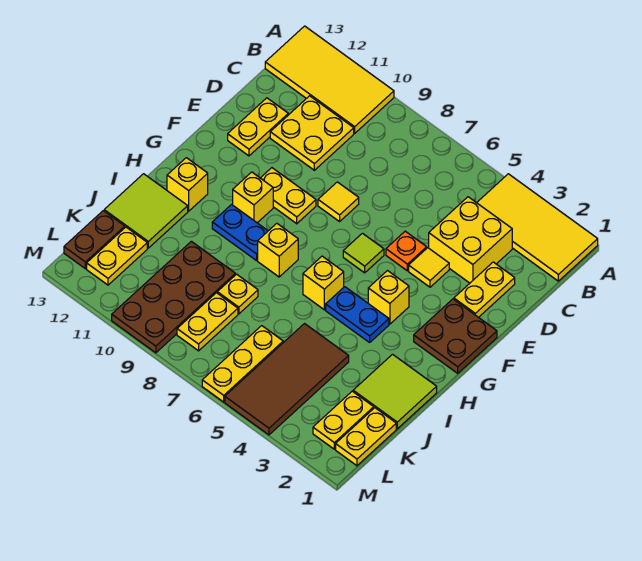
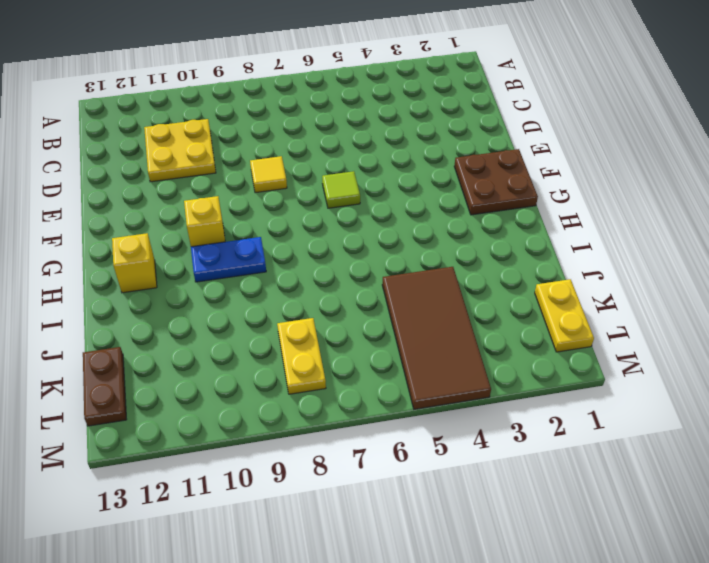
none -> yellow 2x4 tile [477,174,598,281]
none -> yellow 2x4 tile [265,26,394,133]
none -> yellow 2x2 brick [429,197,512,283]
none -> yellow 1x2 plate [454,262,515,317]

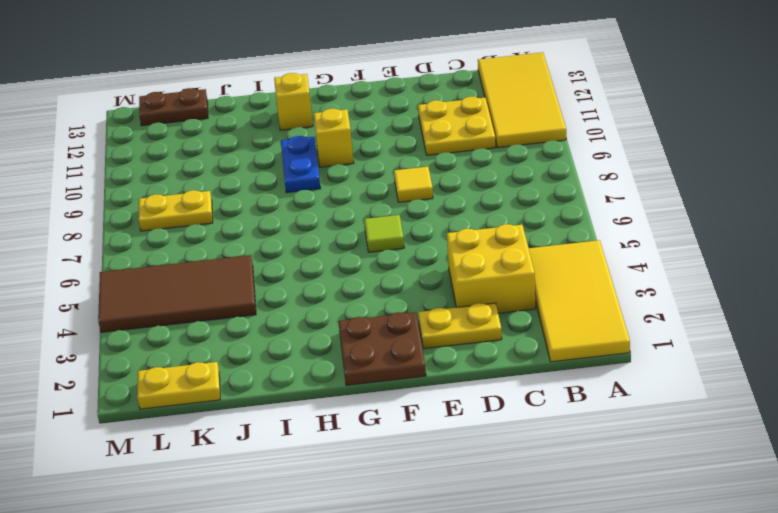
none -> yellow 1x2 plate [228,98,288,156]
none -> yellow 1x1 tile [409,248,449,287]
none -> orange 1x1 plate [386,231,427,271]
none -> yellow 1x2 plate [261,168,316,224]

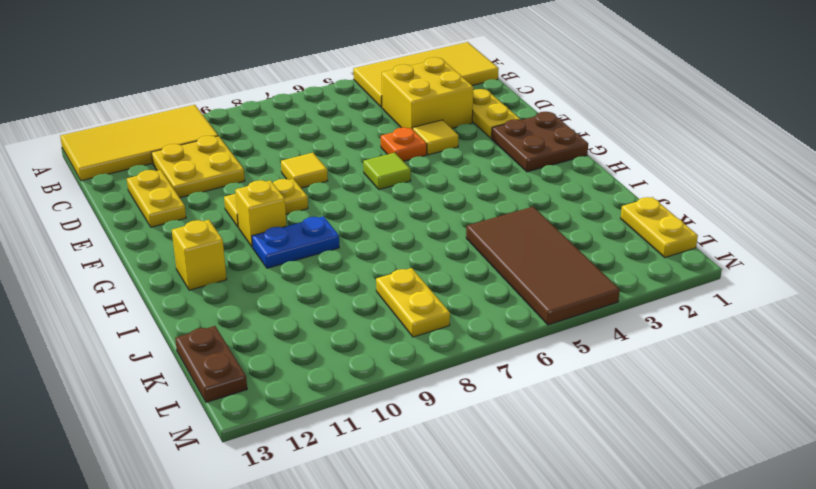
none -> yellow 1x1 brick [368,271,409,324]
none -> blue 1x2 plate [326,287,389,342]
none -> yellow 1x1 brick [303,256,344,310]
none -> yellow 1x1 brick [258,223,298,277]

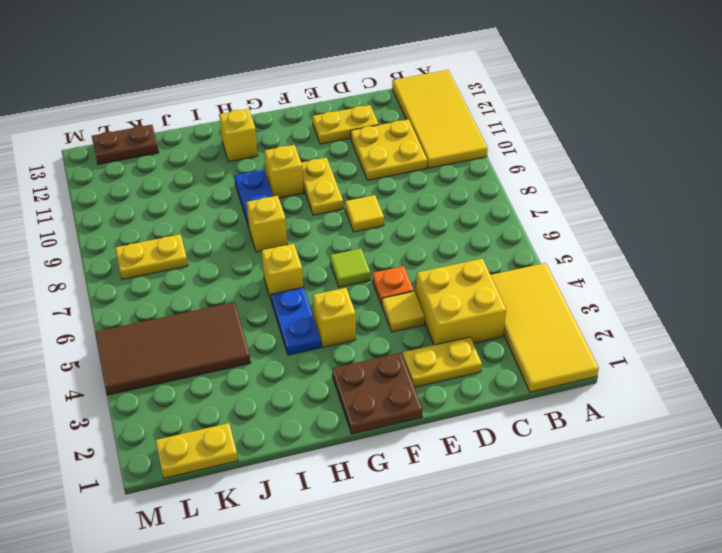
none -> lime 2x2 tile [353,354,437,429]
none -> lime 2x2 tile [104,174,188,248]
none -> yellow 1x1 plate [217,274,258,314]
none -> brown 2x4 plate [112,241,235,353]

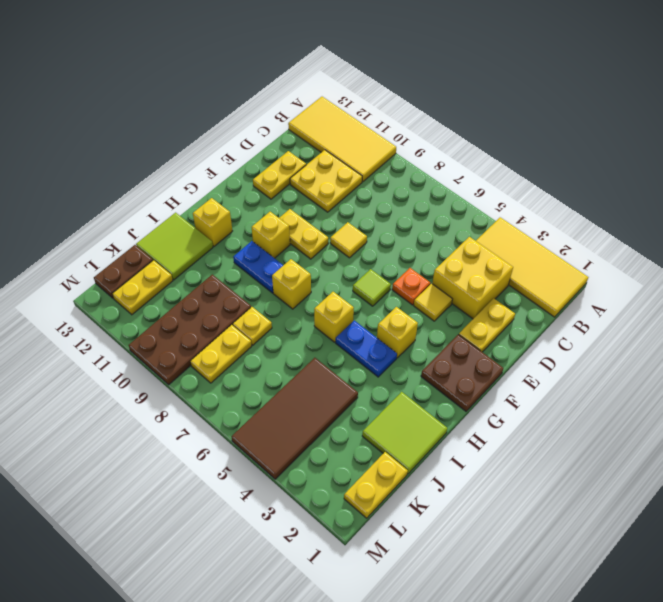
none -> yellow 1x2 plate [313,391,374,449]
none -> yellow 1x3 plate [202,326,283,402]

